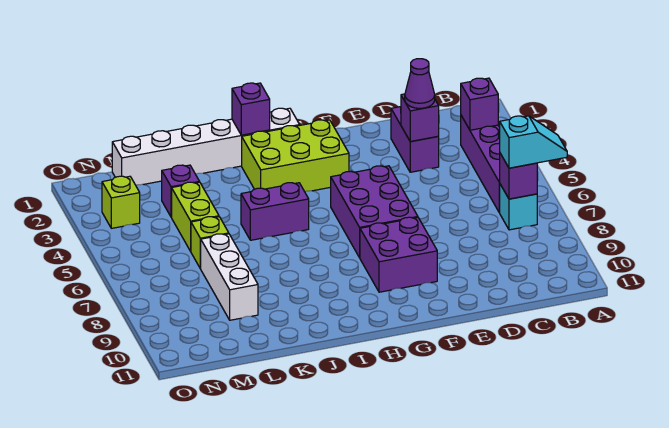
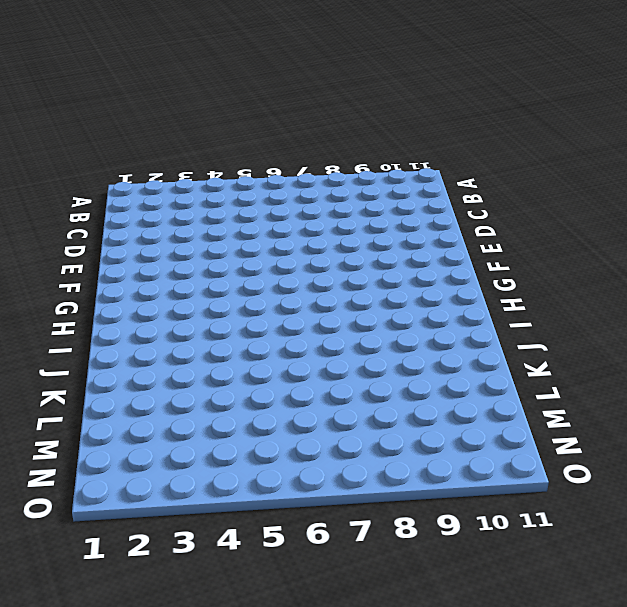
none -> purple 1x4 brick [461,116,500,212]
none -> cyan 1x1 brick [499,184,537,230]
none -> purple 1x2 brick [391,107,439,172]

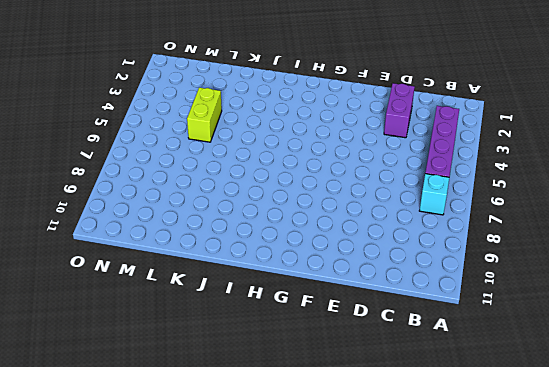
none -> purple 2x3 brick [331,166,418,258]
none -> purple 2x2 brick [360,217,437,292]
none -> lime 2x3 brick [242,120,349,192]

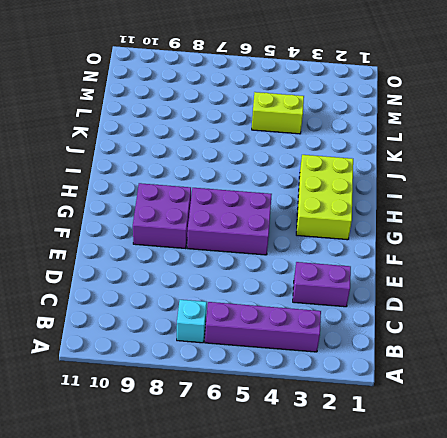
none -> white 1x6 brick [112,108,300,185]
none -> purple 1x2 brick [241,183,309,240]
none -> purple 1x1 brick [162,165,200,217]

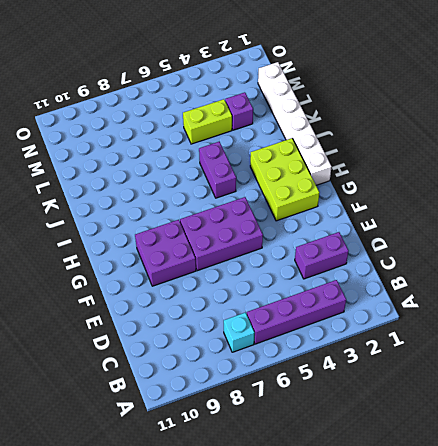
none -> lime 1x1 brick [191,217,229,269]
none -> white 1x3 brick [201,234,258,320]
none -> lime 1x1 brick [102,176,140,228]

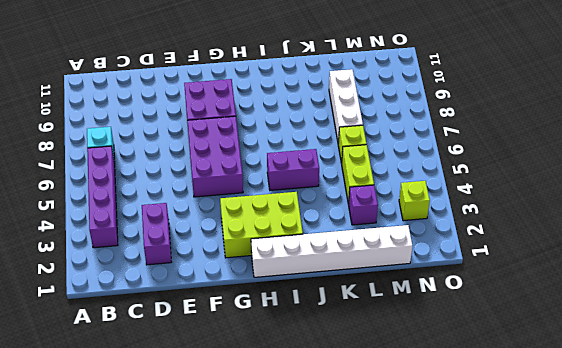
none -> purple 1x1 brick [461,78,498,130]
none -> purple 1x1 brick [499,154,537,199]
none -> purple 1x1 brick [401,94,439,142]

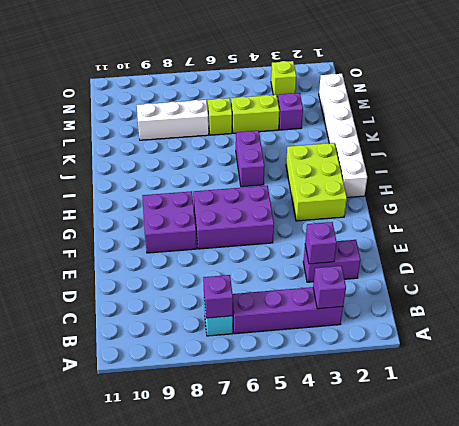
none -> purple 1x1 brick [232,83,270,135]
none -> cyan 1x2 slope [500,116,567,168]
none -> purple 1x1 cone [405,59,435,108]

